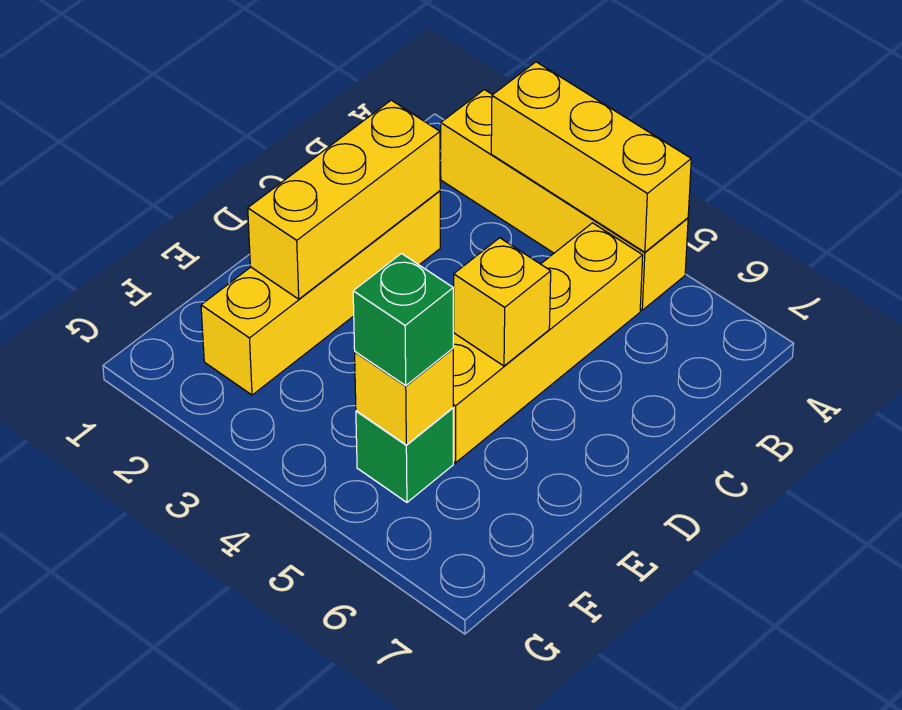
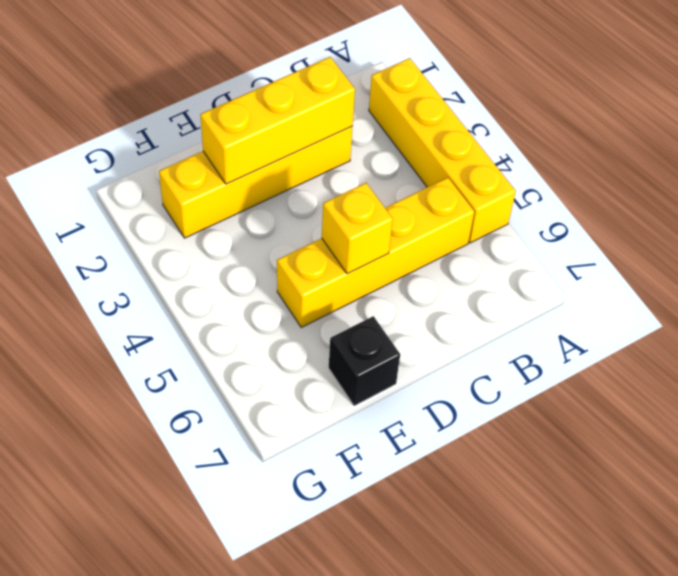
black 1x1 brick [329,316,400,406] -> none
none -> green 1x1 brick [356,408,453,502]
none -> yellow 1x3 brick [491,62,691,252]

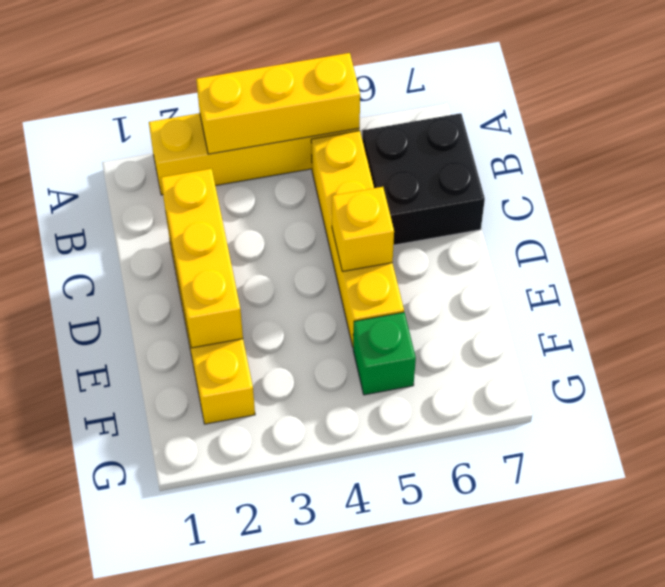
black 2x2 brick [362,113,485,245] -> none
none -> yellow 1x1 brick [355,349,453,445]
none -> green 1x1 brick [353,254,453,386]

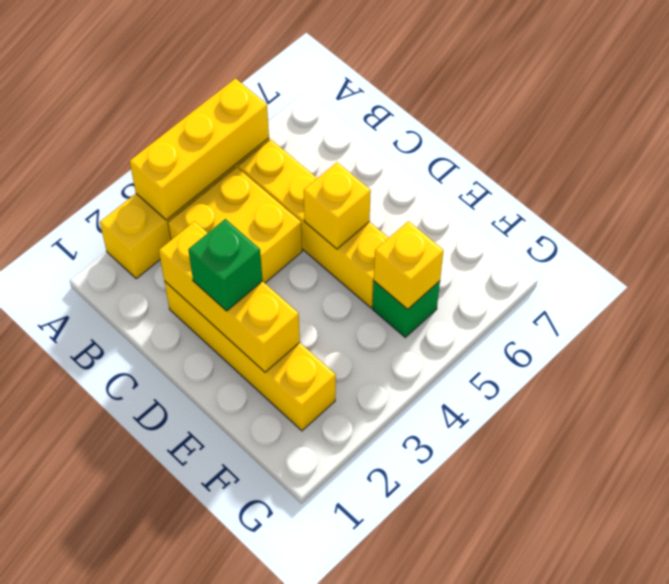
yellow 2x2 brick [168,167,302,283] -> none
green 1x1 brick [188,219,263,311] -> green 1x1 brick moved to [353,254,453,386]

